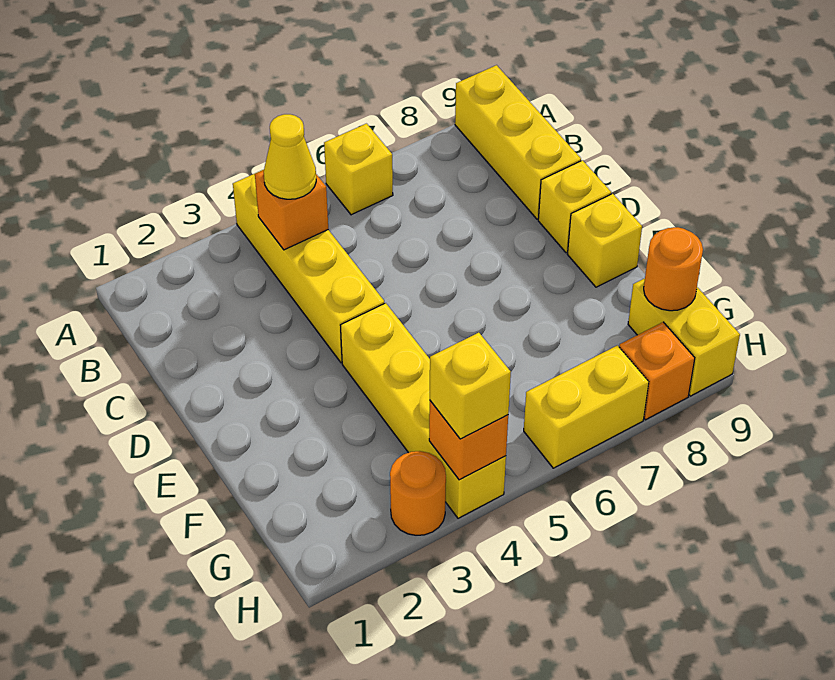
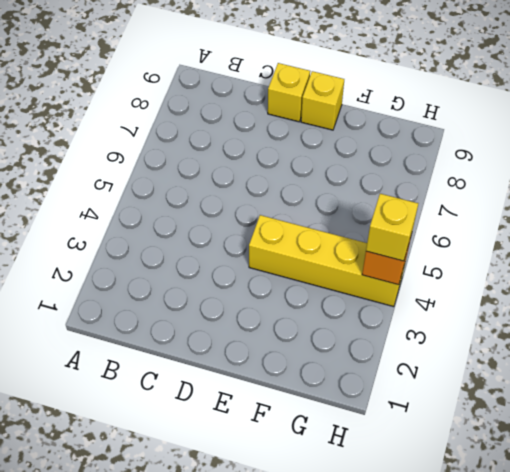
none -> yellow 1x4 brick [233,170,384,363]
none -> yellow 1x1 brick [324,124,393,215]
none -> yellow 1x3 brick [455,65,581,219]

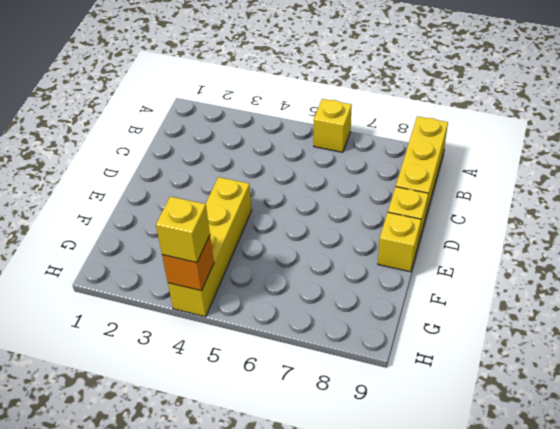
none -> yellow 1x4 brick [233,170,384,363]
none -> yellow 1x2 brick [628,278,740,396]
none -> orange 1x1 round brick [390,451,446,535]

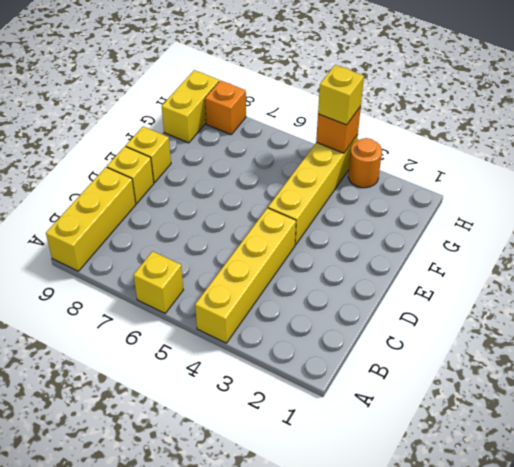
none -> yellow 1x2 brick [524,345,649,468]
none -> orange 1x1 brick [255,170,328,250]
none -> orange 1x1 round brick [644,227,703,311]

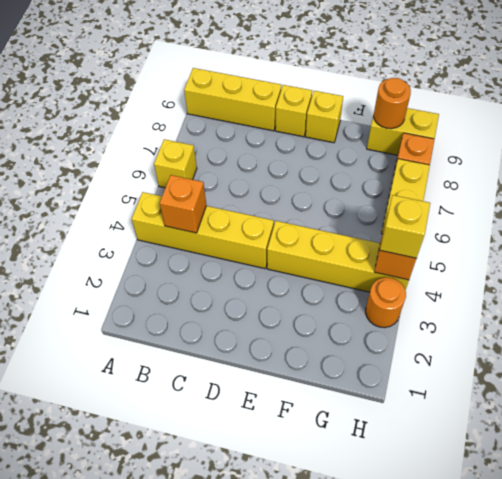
none -> yellow 1x1 cone [264,114,316,199]

